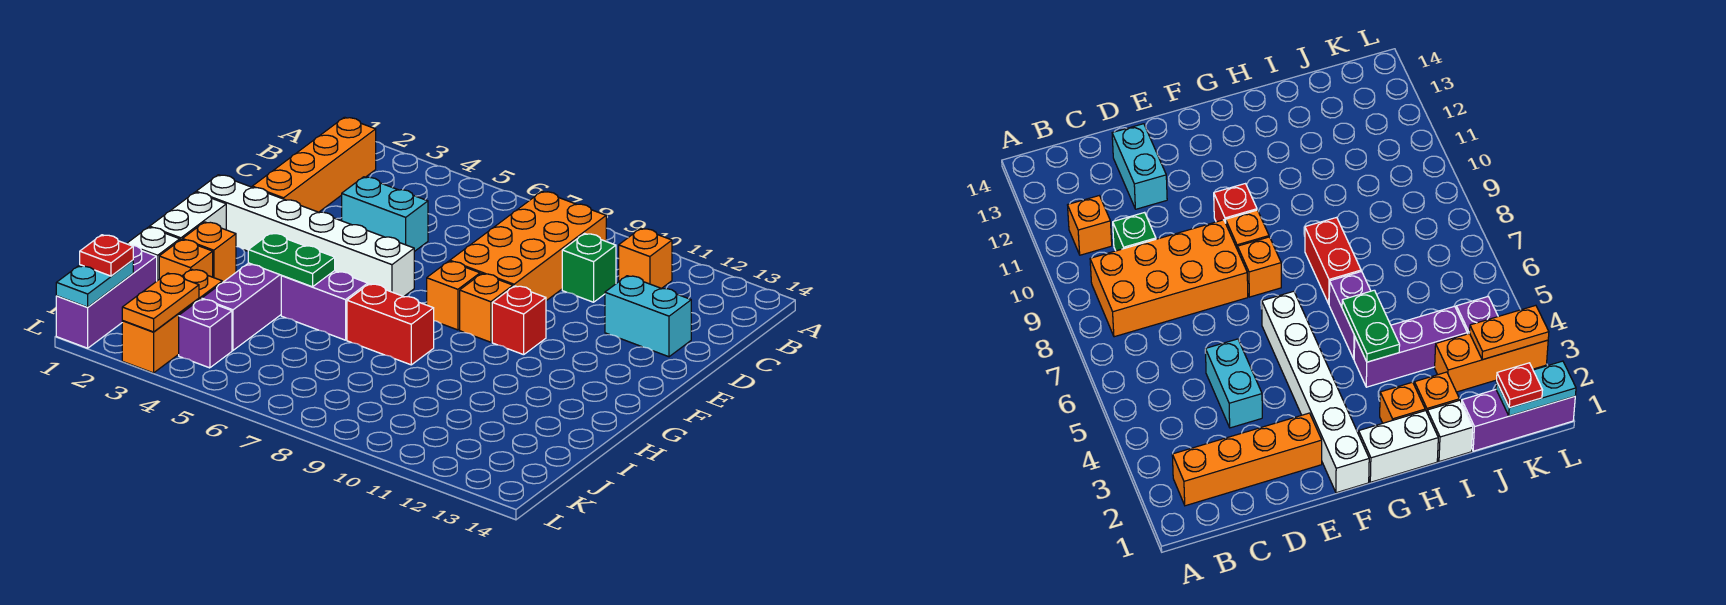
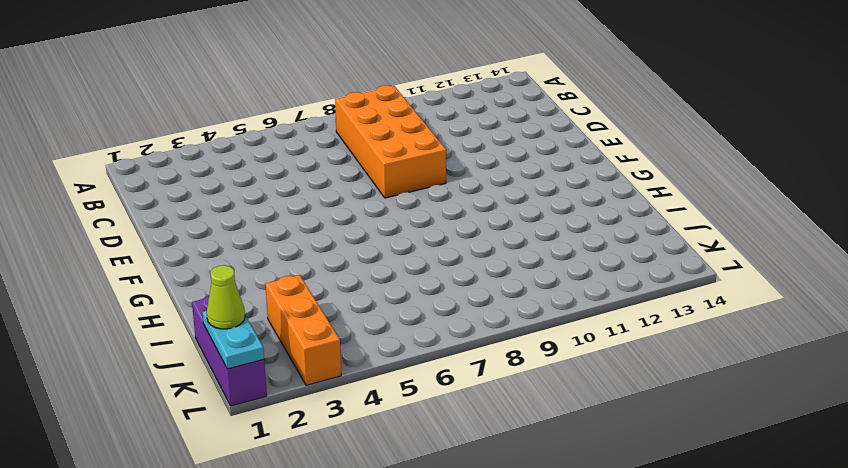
lime 1x1 cone [207,265,245,329] -> red 1x1 plate [80,235,133,276]
none -> orange 1x4 brick [252,117,376,212]
none -> orange 1x1 brick [619,228,672,288]
none -> green 1x1 brick [562,234,616,302]

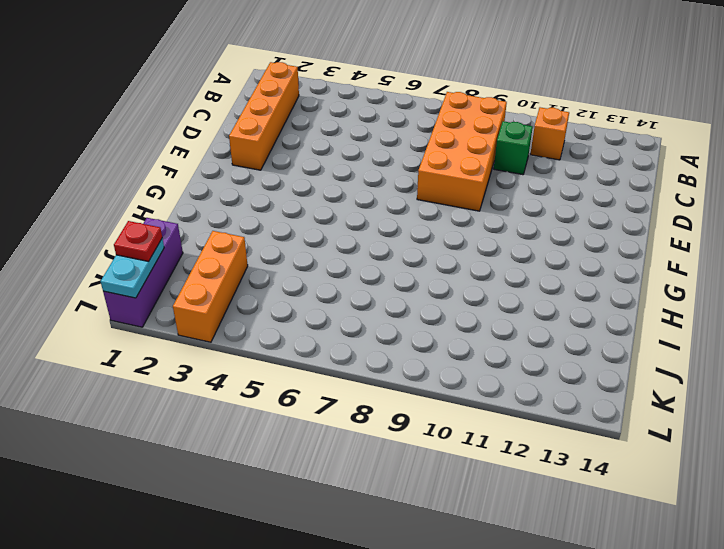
none -> cyan 1x2 brick [342,177,428,252]
none -> cyan 1x2 brick [605,276,691,357]
none -> white 1x6 brick [196,175,414,296]

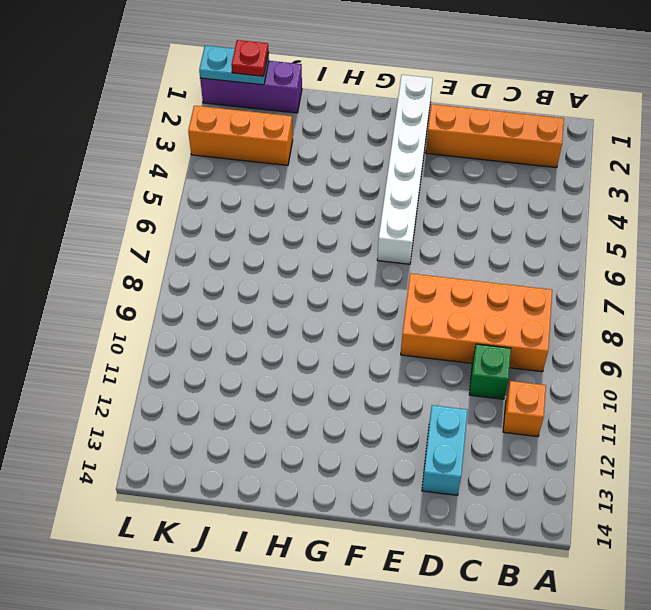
none -> cyan 1x2 brick [342,177,428,252]
none -> orange 1x1 brick [427,261,480,330]
none -> orange 1x1 brick [460,274,513,342]

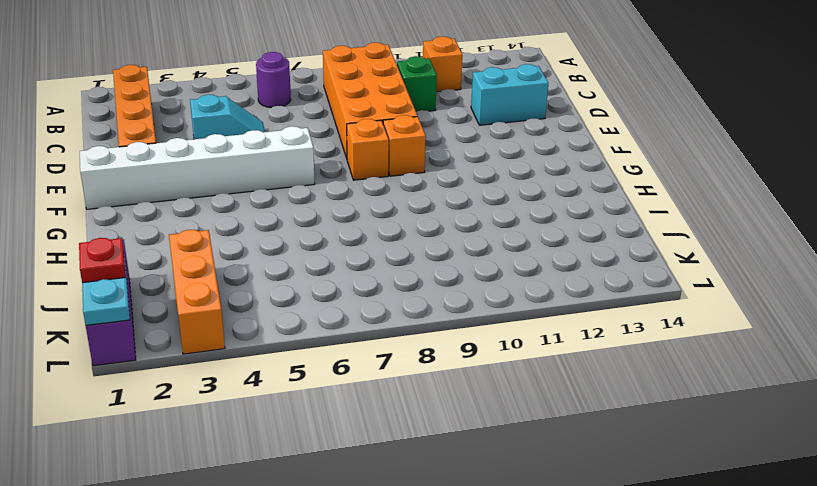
purple 1x1 round brick [256,52,291,108] -> none
cyan 1x2 slope [190,95,265,139] -> cyan 1x2 brick [342,177,428,252]
none -> red 1x1 brick [492,286,546,355]
none -> white 1x2 brick [150,192,226,240]
none -> orange 1x1 brick [183,222,236,283]

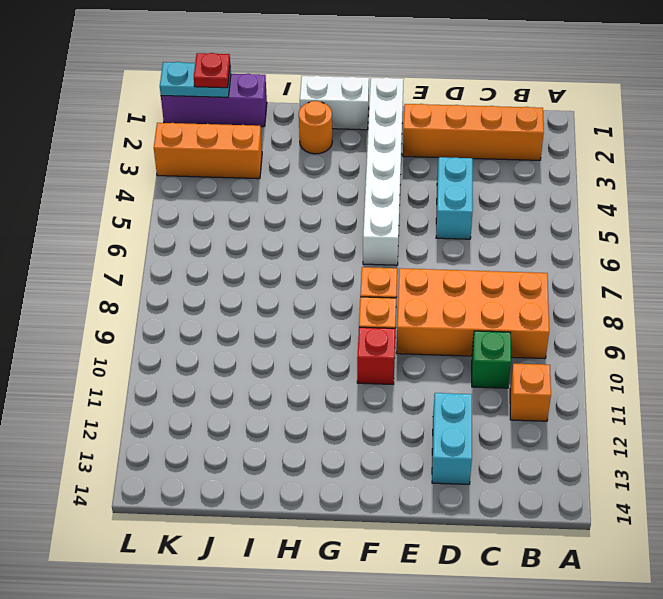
orange 1x1 round brick [299,101,332,154] -> orange 1x1 brick [183,222,236,283]
none -> purple 1x3 brick [202,263,282,350]
none -> purple 1x2 brick [281,271,368,340]
none -> red 1x2 brick [347,284,434,365]

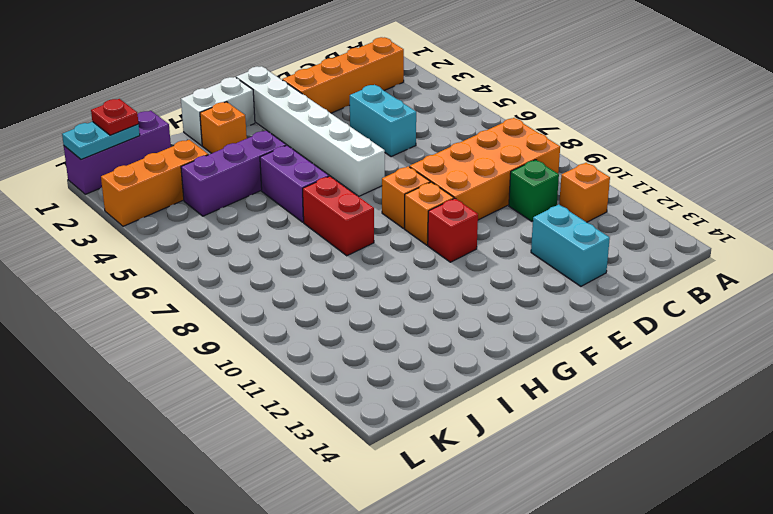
none -> white 1x1 brick [127,227,180,281]
none -> orange 1x1 brick [159,240,213,279]
none -> purple 1x1 brick [179,299,232,368]

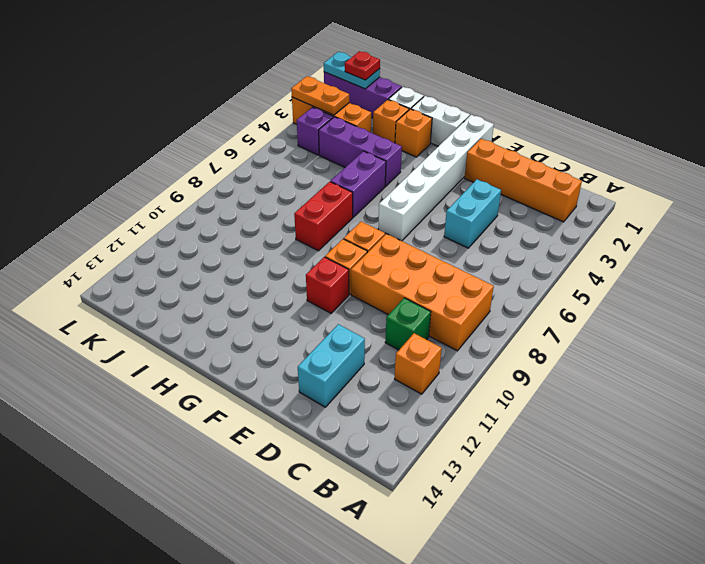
none -> green 1x2 plate [248,233,335,287]

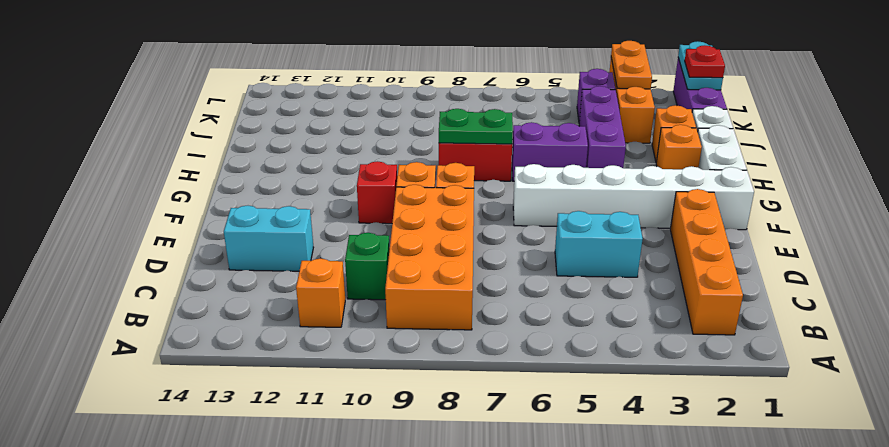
green 1x2 plate [439,109,513,144] -> green 1x2 plate moved to [248,233,335,287]

